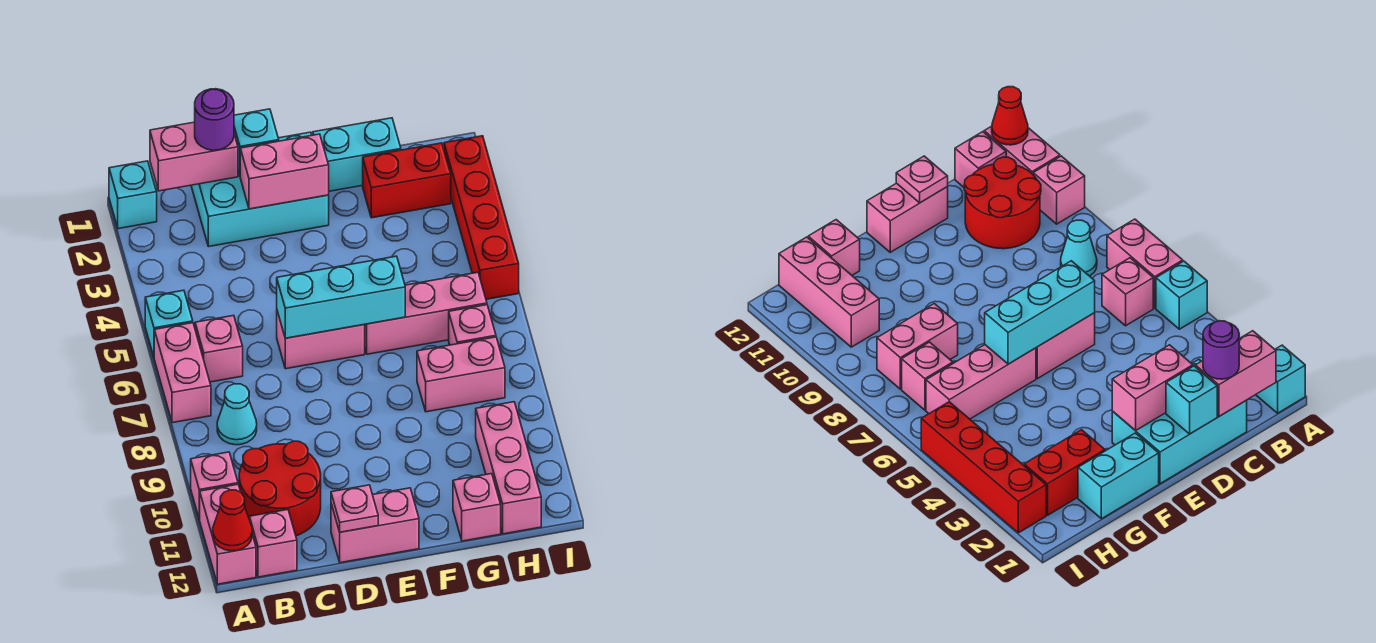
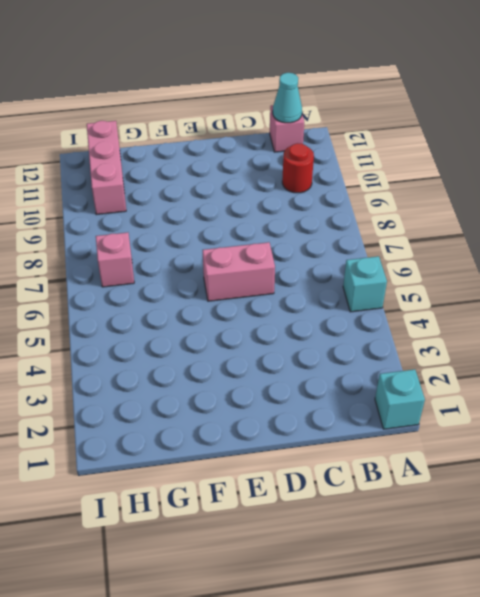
red 1x1 round brick [282,143,314,193] -> red 2x2 round brick [239,441,321,536]
cyan 1x1 cone [273,73,302,123] -> cyan 1x1 cone moved to [217,384,257,445]
none -> pink 1x2 brick [154,323,211,423]
none -> pink 1x1 brick [191,452,238,519]
none -> pink 1x2 brick [199,484,256,584]

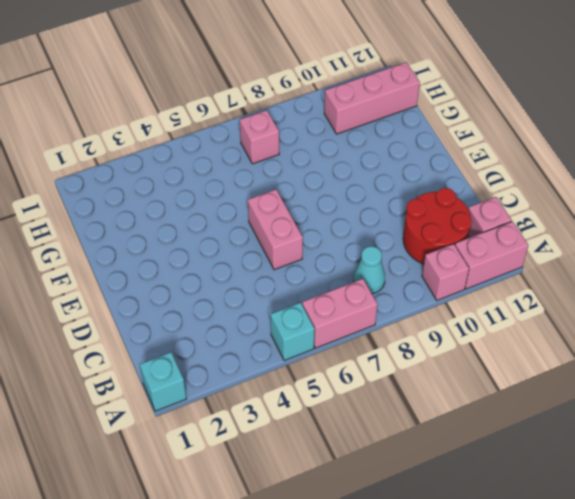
none -> pink 1x1 brick [195,315,243,382]
none -> cyan 2x3 brick [191,132,329,247]
none -> pink 1x2 brick [331,488,419,563]

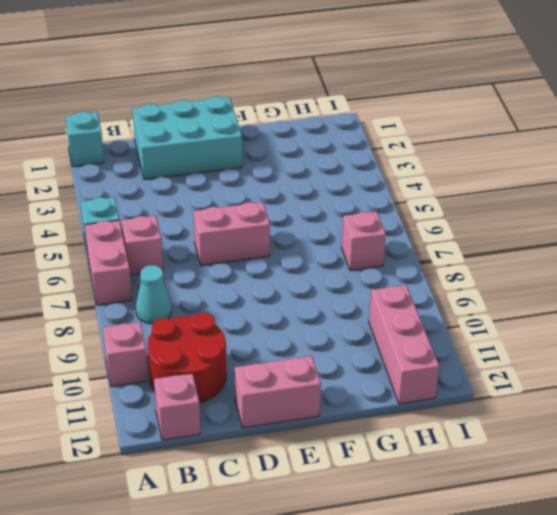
none -> pink 1x2 brick [199,484,256,584]
none -> cyan 1x2 brick [313,118,401,191]
none -> pink 1x3 brick [365,272,487,354]

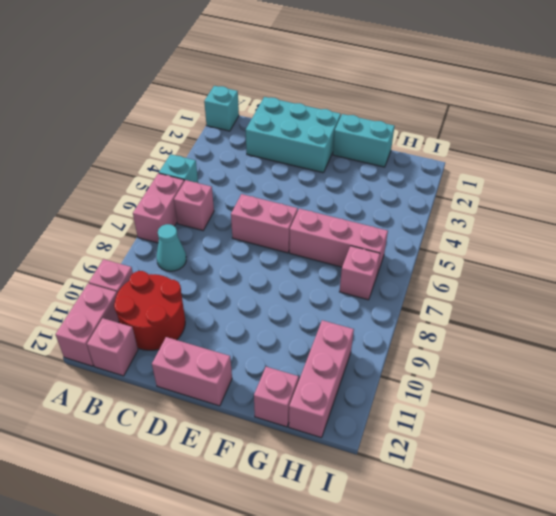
none -> red 1x2 brick [363,143,451,218]
none -> pink 1x2 brick [417,337,505,412]
none -> red 1x4 brick [444,136,519,299]

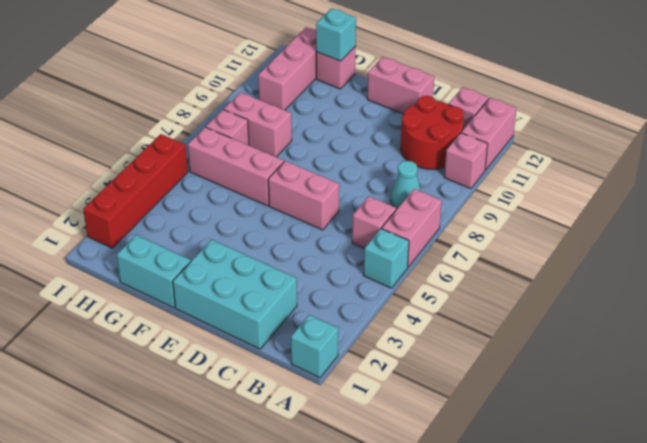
cyan 1x1 brick [316,8,356,61] -> cyan 1x1 brick moved to [234,109,279,175]
none -> red 1x2 brick [363,143,451,218]
none -> red 1x1 cone [213,490,252,551]
none -> pink 1x2 brick [150,122,238,191]

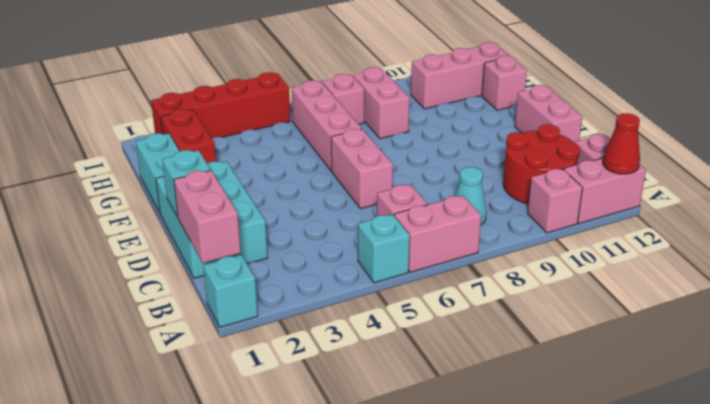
none -> pink 1x2 brick [240,134,329,209]
none -> cyan 1x3 brick [277,256,405,338]
none -> pink 1x1 plate [331,485,378,532]

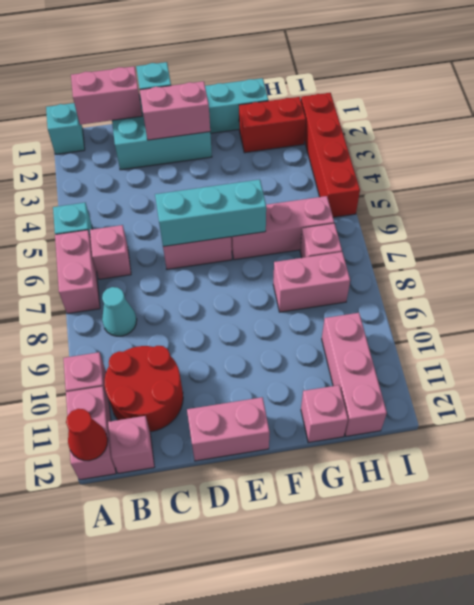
none -> pink 1x1 plate [331,485,378,532]
none -> purple 1x1 round brick [195,89,234,150]

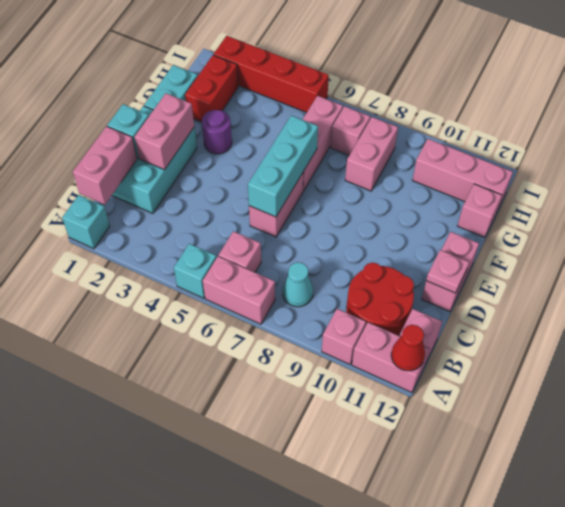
purple 1x1 round brick [202,110,232,154] -> purple 1x1 round brick moved to [195,89,234,150]

